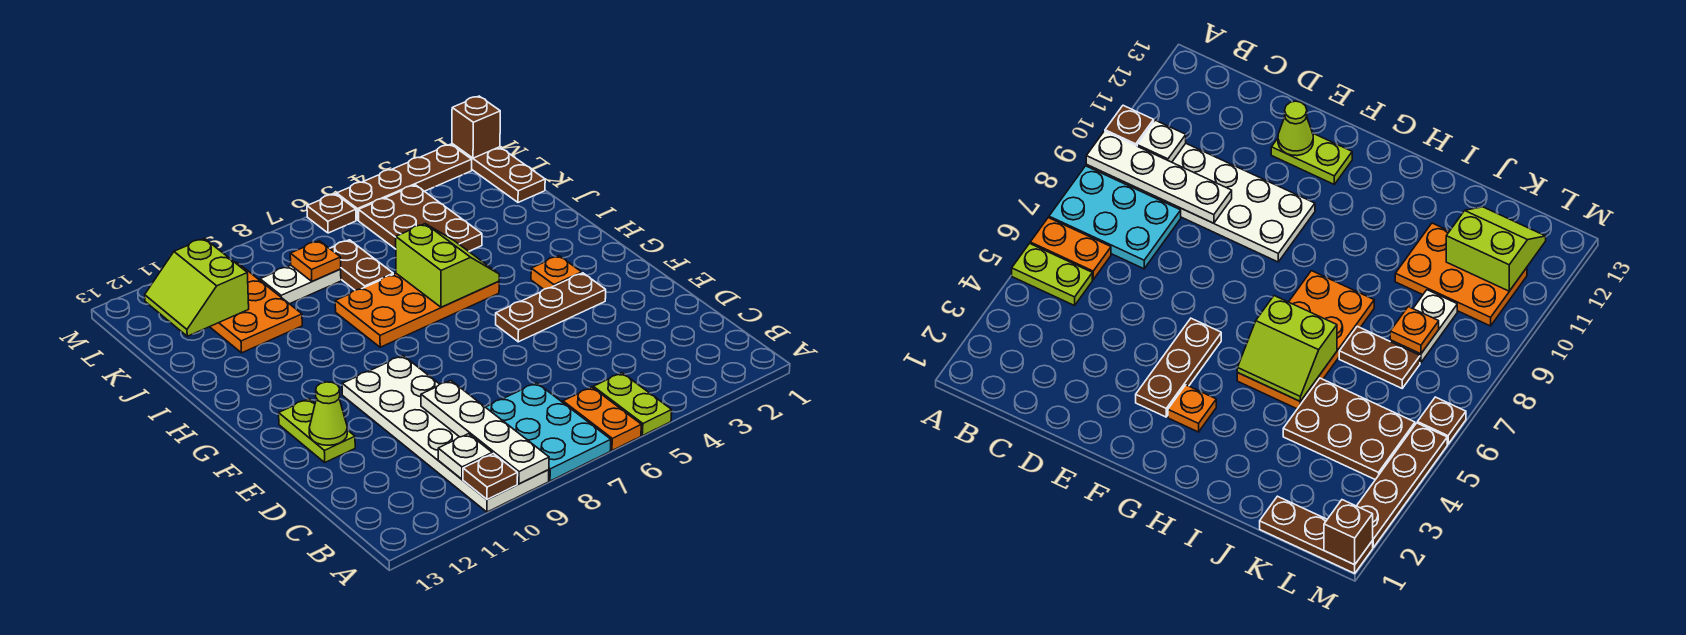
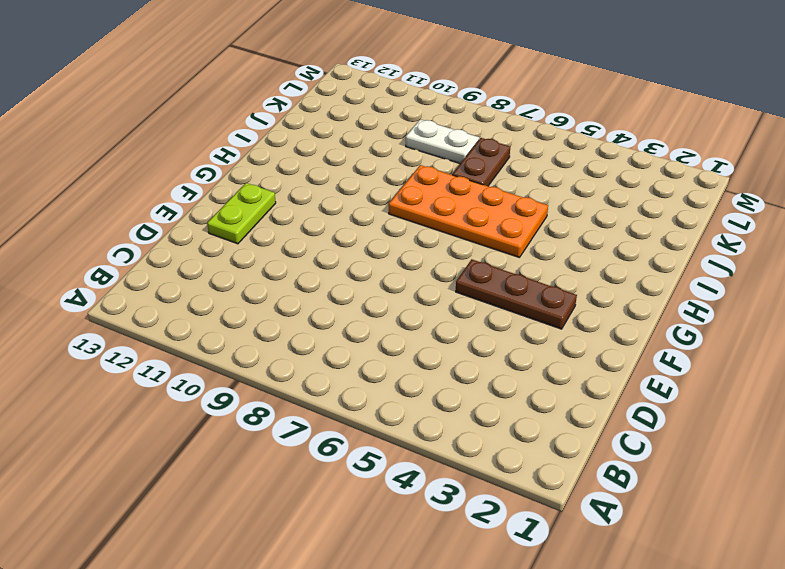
none -> lime 1x2 plate [593,373,672,436]
none -> orange 1x2 plate [563,387,641,450]
none -> cyan 2x3 plate [486,383,611,481]

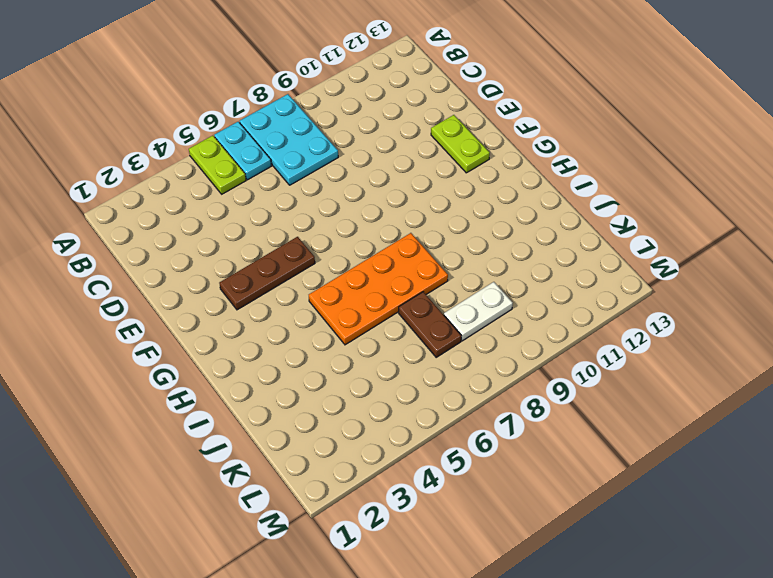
cyan 1x2 plate [214,122,271,180] -> orange 1x2 plate [563,387,641,450]
none -> white 2x6 plate [342,356,549,512]
none -> orange 1x1 plate [531,256,582,289]
none -> brown 2x3 plate [358,185,482,251]

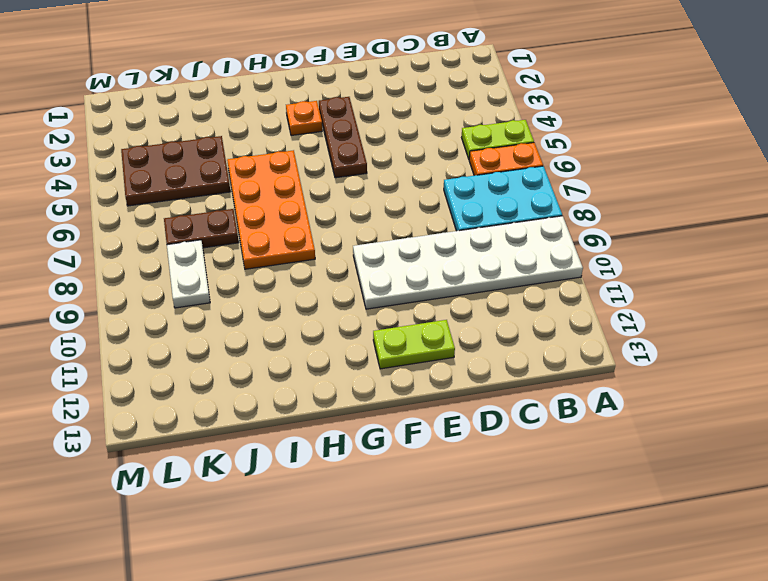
none -> orange 2x3 plate [210,262,302,353]
none -> brown 1x3 plate [452,144,545,202]
none -> brown 1x4 plate [337,144,472,220]

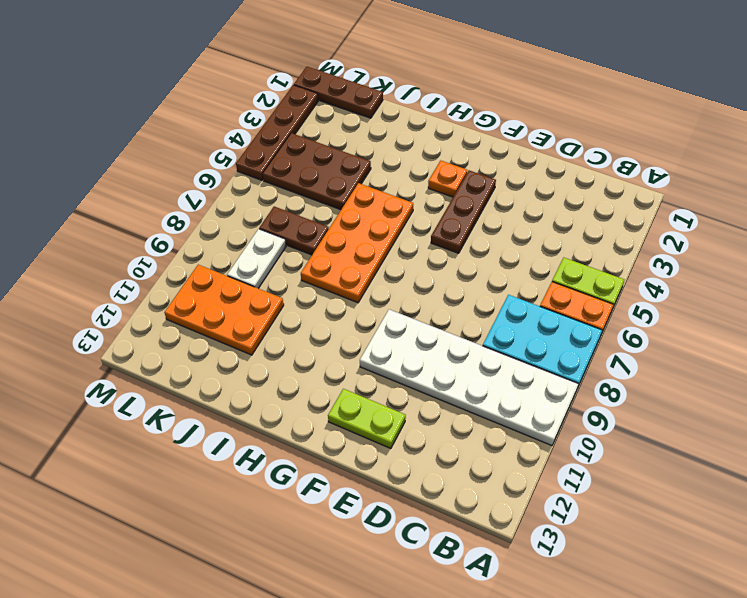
none -> brown 1x1 plate [307,194,356,233]
none -> white 1x4 plate [421,380,549,484]
none -> brown 1x1 plate [463,454,518,500]

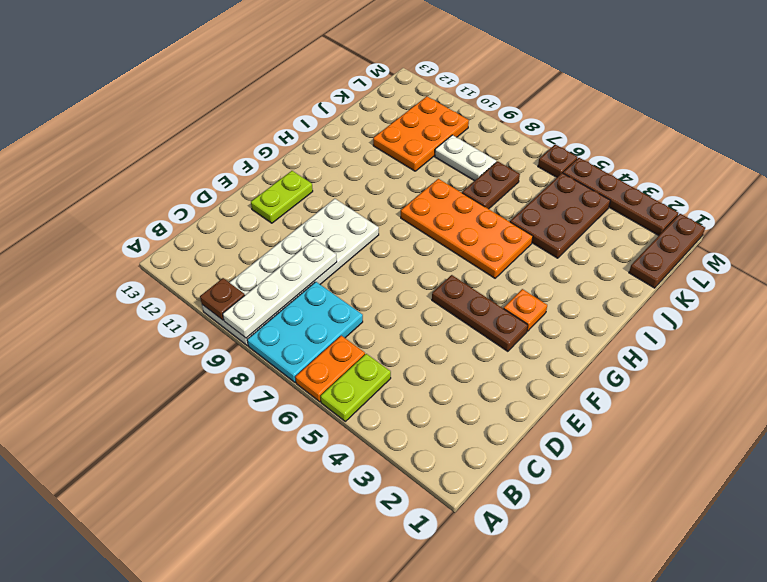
none -> white 1x1 plate [438,434,492,479]
none -> lime 1x1 cone [309,382,347,445]
none -> lime 2x2 slope [396,224,499,307]

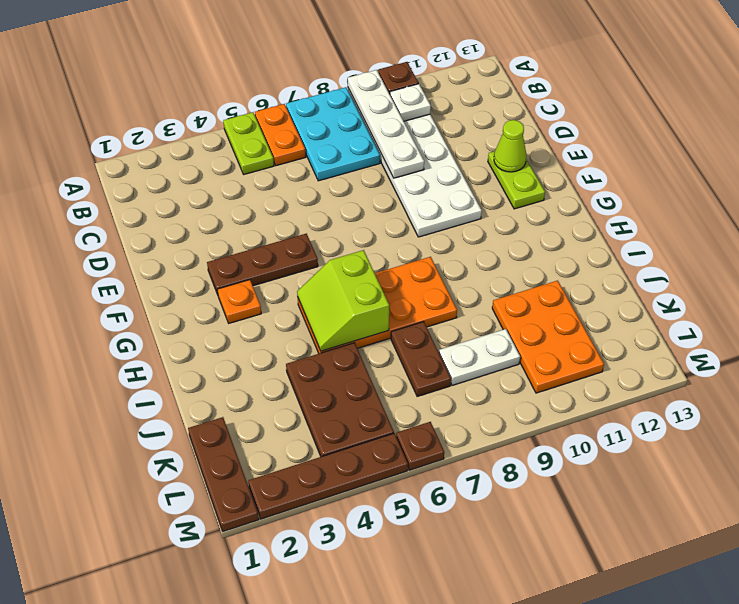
none -> orange 1x1 plate [290,241,341,281]
none -> lime 2x2 slope [145,238,249,336]
none -> brown 1x1 brick [452,96,500,158]

